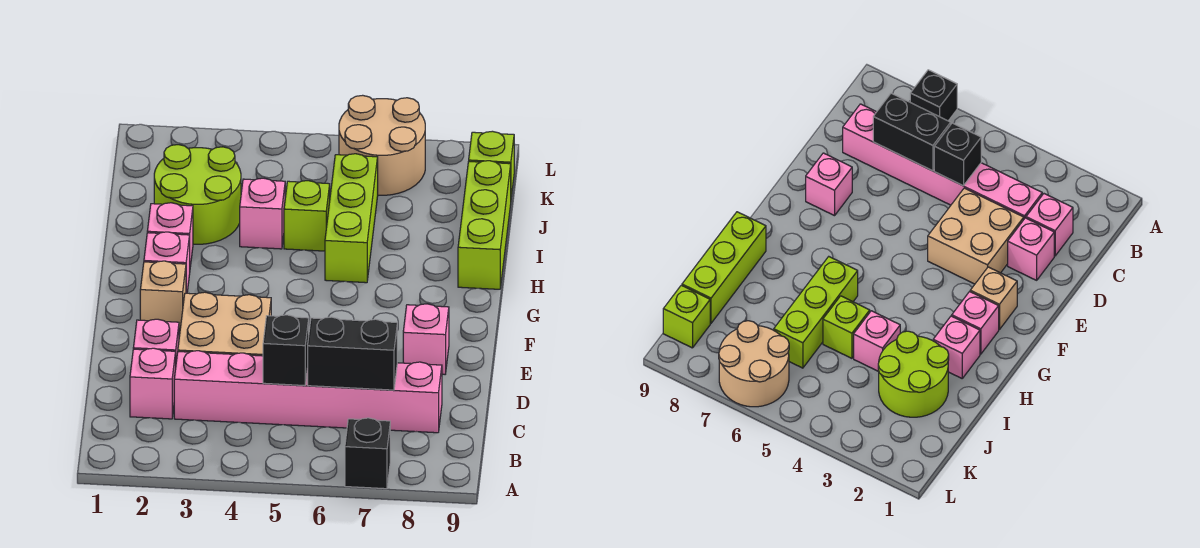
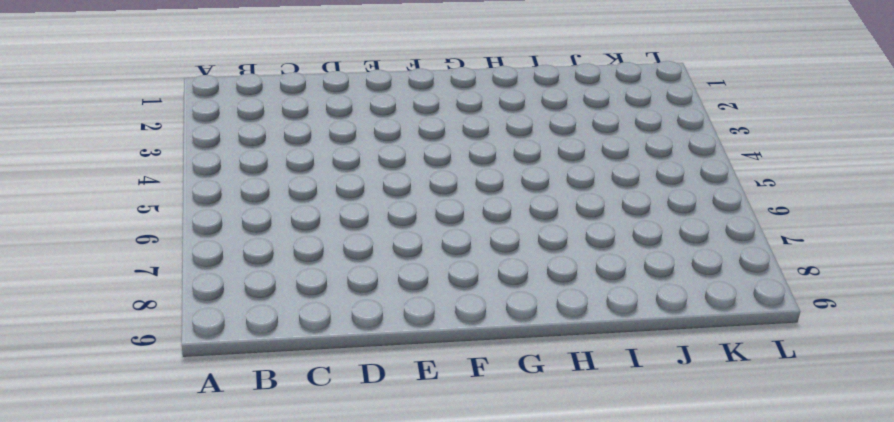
none -> black 1x1 brick [345,418,390,489]
none -> pink 1x1 brick [130,348,176,419]
none -> pink 1x6 brick [174,351,442,433]

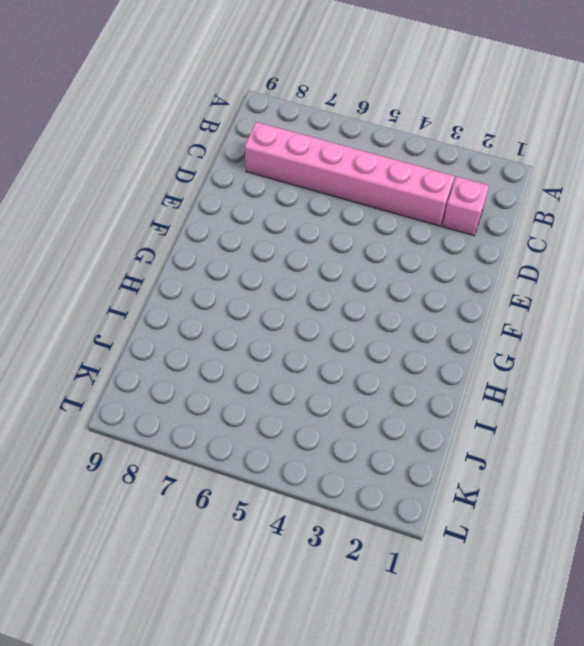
none -> black 1x1 brick [345,418,390,489]
none -> pink 1x1 brick [133,319,179,361]
none -> tan 2x2 brick [178,292,271,356]

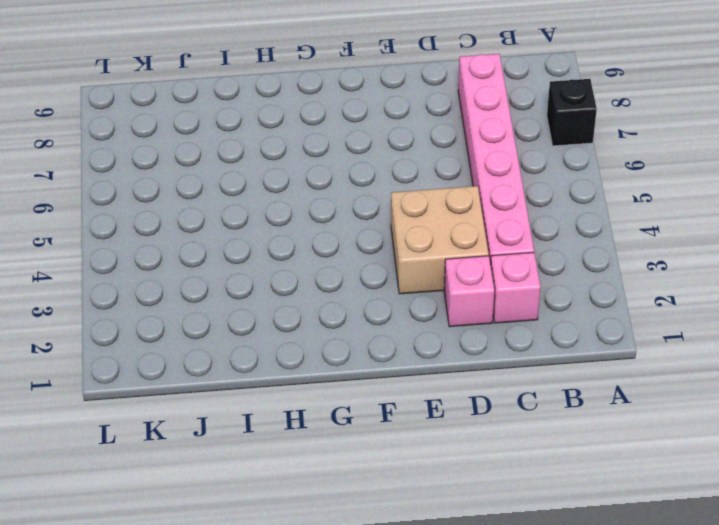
none -> pink 1x1 brick [403,304,449,374]
none -> tan 1x1 brick [140,261,186,332]
none -> pink 1x1 brick [144,232,190,293]

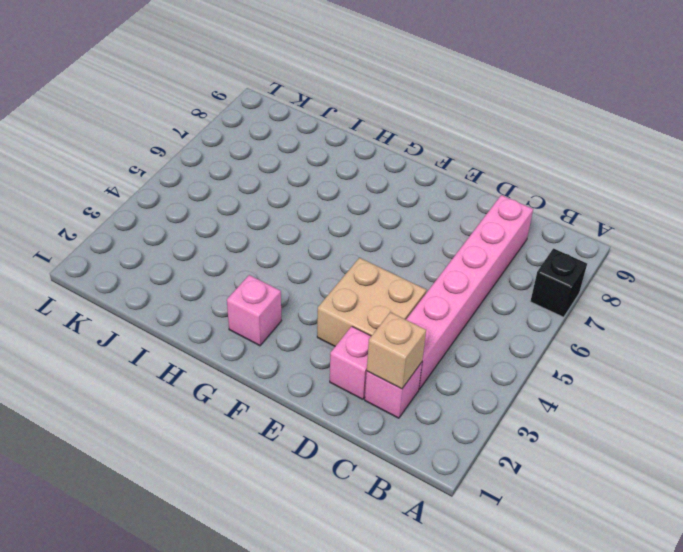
tan 1x1 brick [367,312,426,389] -> tan 1x1 brick moved to [140,261,186,332]
none -> pink 1x1 brick [403,304,449,374]
none -> pink 1x1 brick [147,203,193,267]
none -> lime 1x3 brick [325,154,378,283]

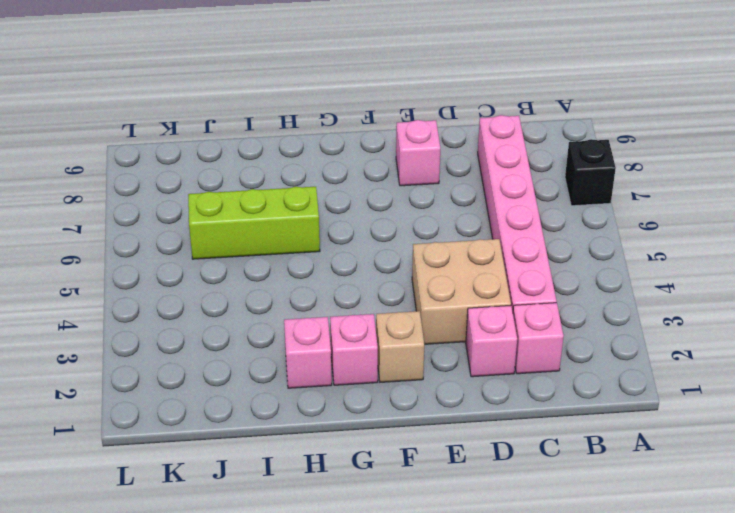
none -> lime 1x3 brick [458,161,511,289]
none -> lime 2x2 round brick [154,145,241,244]
none -> pink 1x1 brick [240,178,285,249]

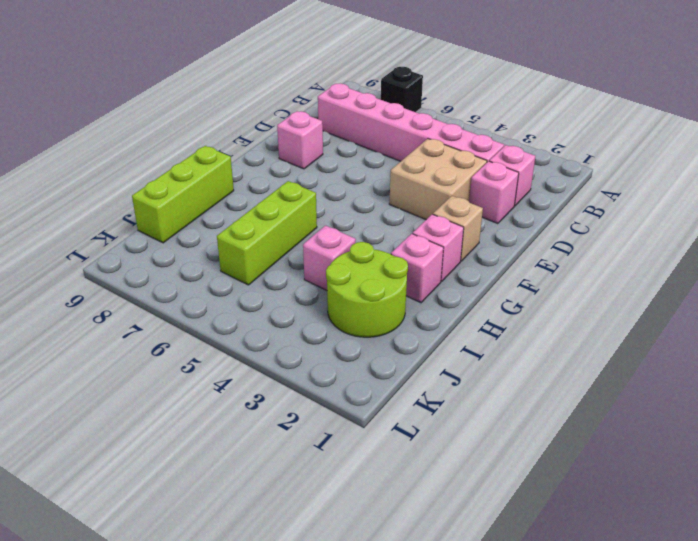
none -> lime 1x1 brick [284,181,330,251]
none -> tan 2x2 round brick [339,95,425,195]
none -> lime 1x1 brick [469,131,514,197]

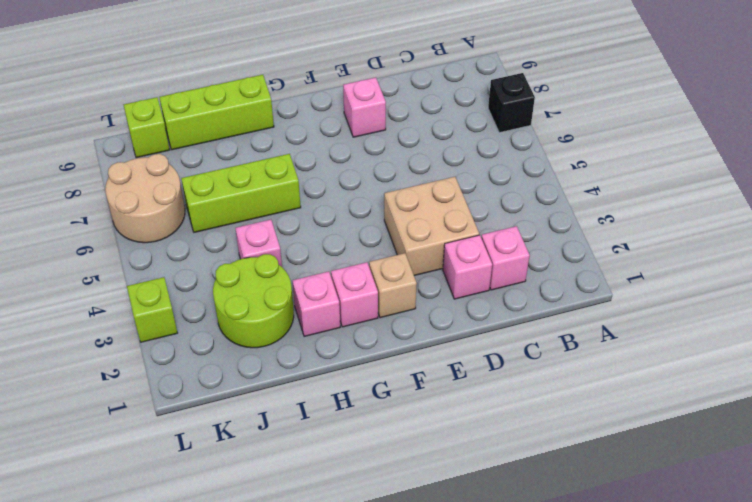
lime 1x1 brick [127,277,177,342] -> lime 1x1 brick moved to [284,181,330,251]
none -> pink 1x6 brick [174,351,442,433]
none -> black 1x1 brick [263,315,309,386]
none -> black 1x2 brick [308,317,397,390]

